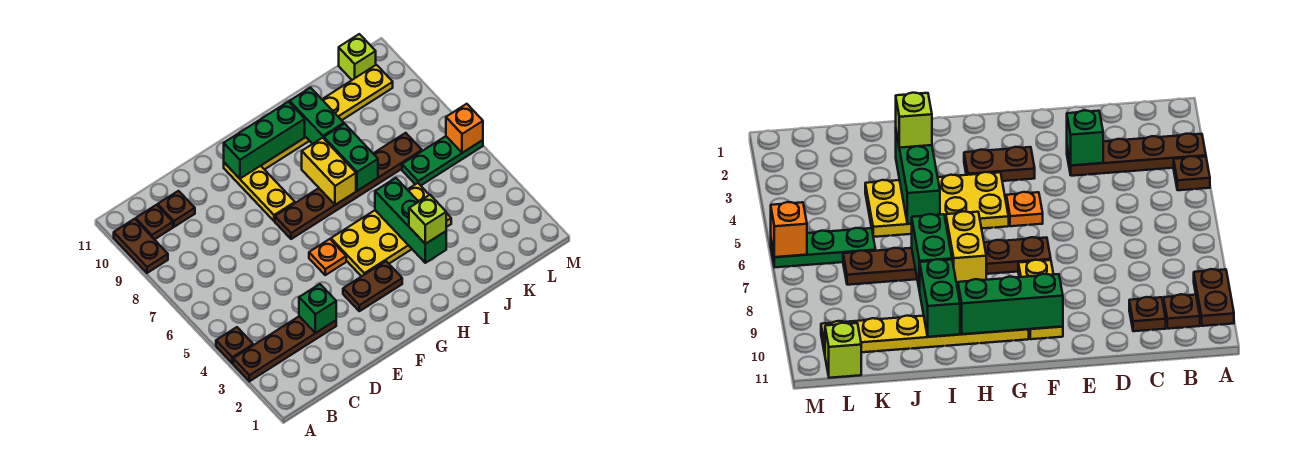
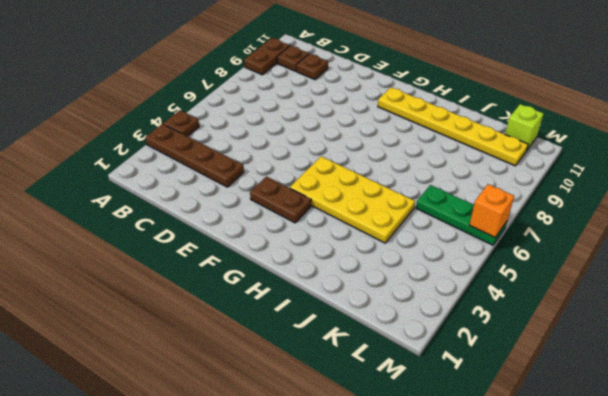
none -> orange 1x1 plate [309,239,346,275]
none -> brown 1x6 plate [275,133,422,239]
none -> yellow 1x3 plate [224,163,295,221]

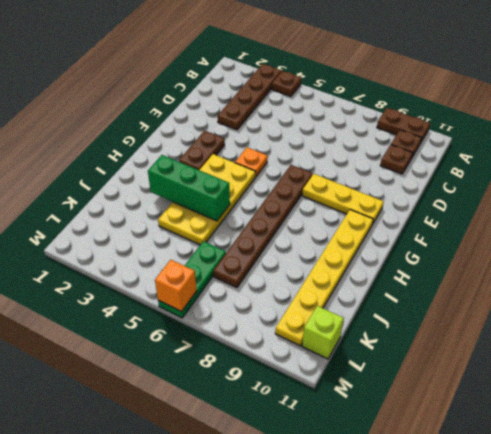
none -> green 1x1 brick [299,284,336,333]
none -> green 1x3 brick [224,102,305,179]
none -> yellow 1x2 brick [302,138,356,205]

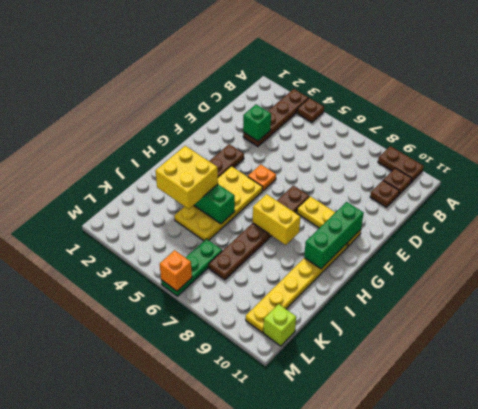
yellow 2x2 brick [156,146,218,209] -> lime 1x1 brick [409,195,446,244]
none -> green 1x2 brick [324,124,378,191]
none -> green 1x2 brick [290,88,344,144]

